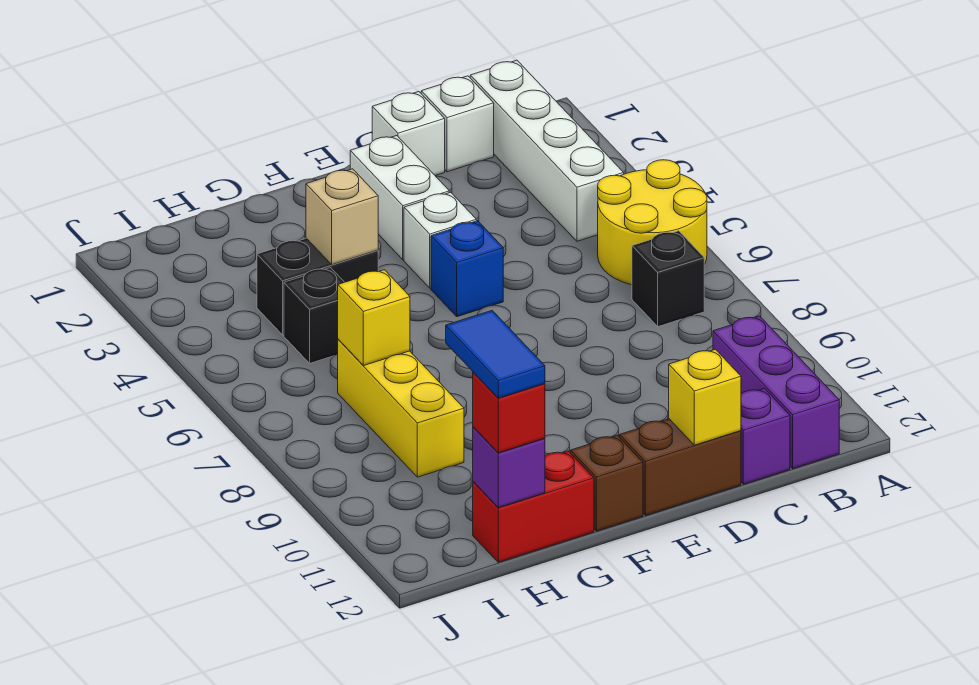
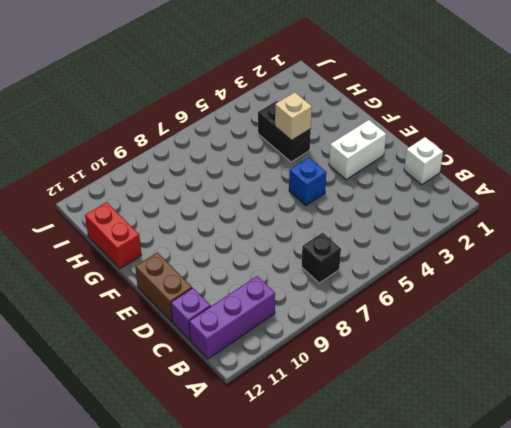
none -> yellow 2x2 round brick [598,160,707,285]
none -> white 1x4 brick [470,60,624,241]
none -> white 1x1 brick [372,92,445,176]

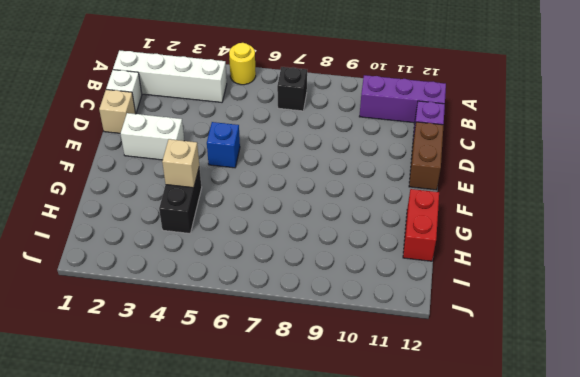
yellow 1x1 round brick [229,43,256,85] -> yellow 2x2 round brick [598,160,707,285]
tan 1x1 brick [99,90,136,133] -> white 1x1 brick [372,92,445,176]
none -> white 1x1 brick [404,192,476,288]
none -> brown 1x1 brick [571,435,643,531]
none -> black 1x1 brick [284,268,344,363]

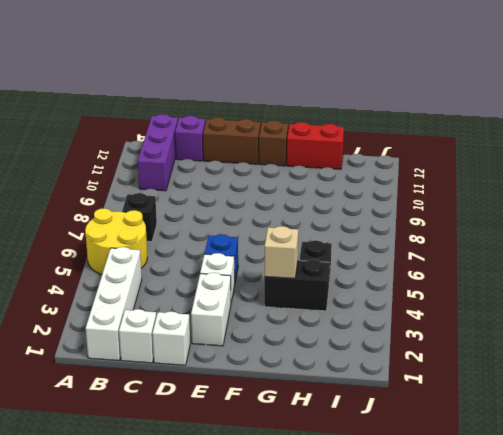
none -> yellow 1x3 brick [338,339,464,477]
none -> yellow 1x1 brick [669,349,741,445]
none -> yellow 1x1 brick [338,270,410,366]

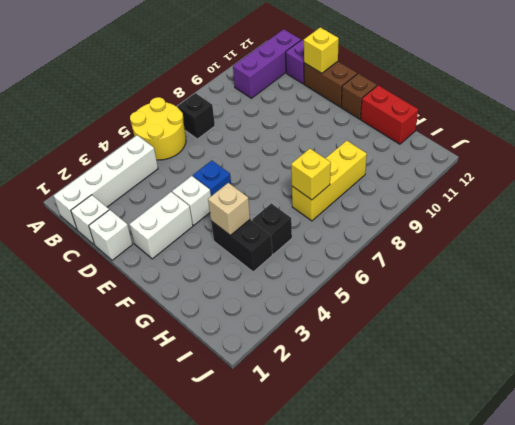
none -> purple 1x1 brick [473,427,545,508]
none -> red 1x1 brick [473,372,545,453]
none -> blue 1x2 tile [446,311,545,398]

